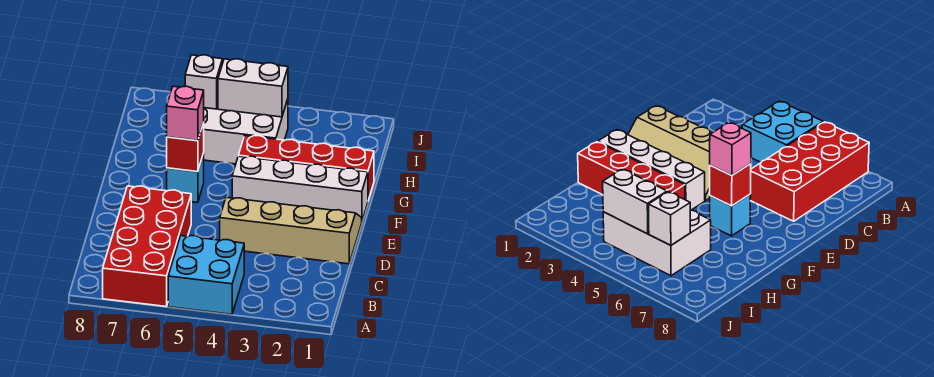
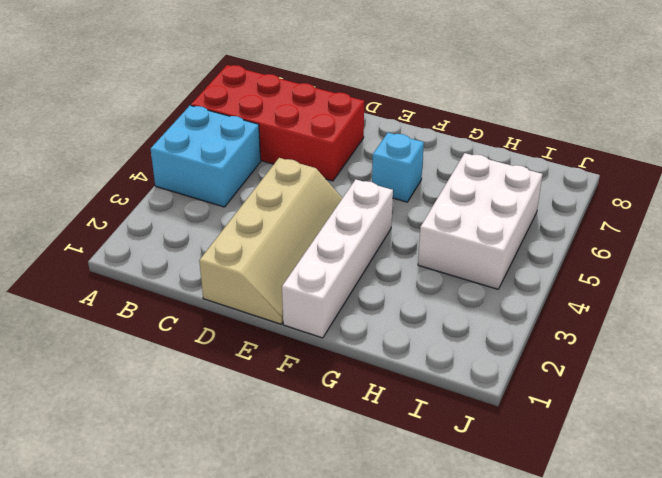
none -> red 1x4 brick [238,136,374,200]
none -> red 1x1 brick [167,122,204,172]

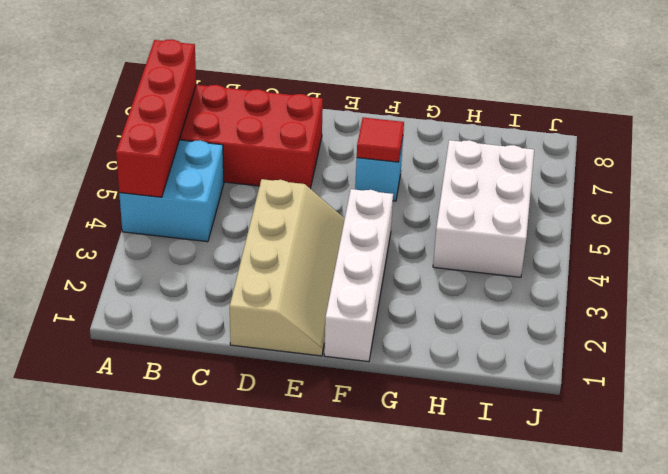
red 1x4 brick [116,39,196,197] -> red 1x4 brick moved to [238,136,374,200]
red 1x1 tile [357,117,404,162] -> red 1x1 brick [167,122,204,172]
none -> white 1x2 brick [218,59,288,117]
none -> white 1x1 brick [185,55,222,109]

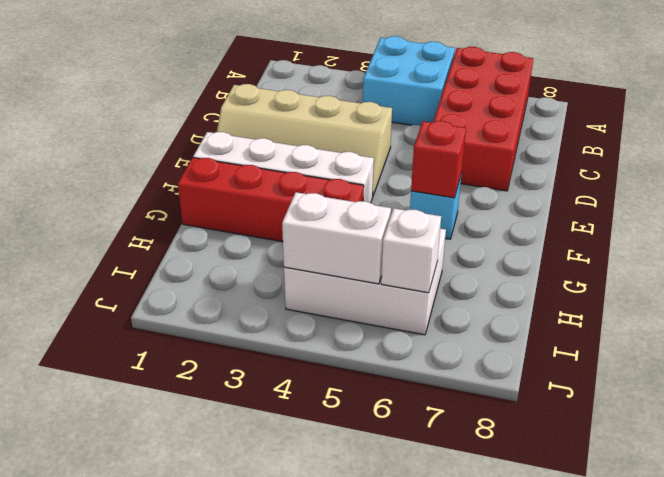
none -> pink 1x1 brick [167,86,204,141]

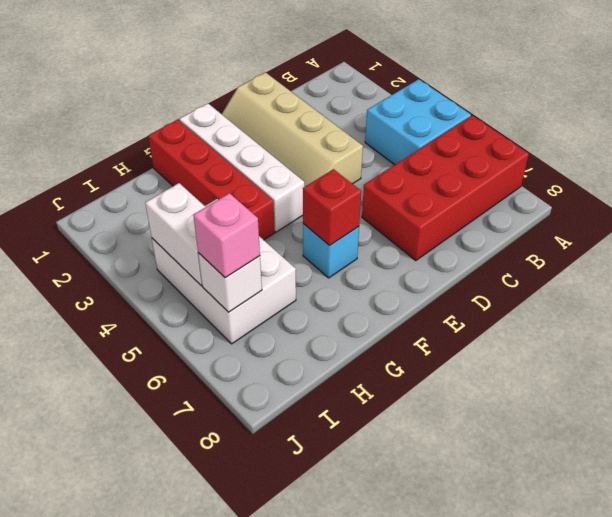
pink 1x1 brick [193,193,260,278] -> pink 1x1 brick moved to [167,86,204,141]

